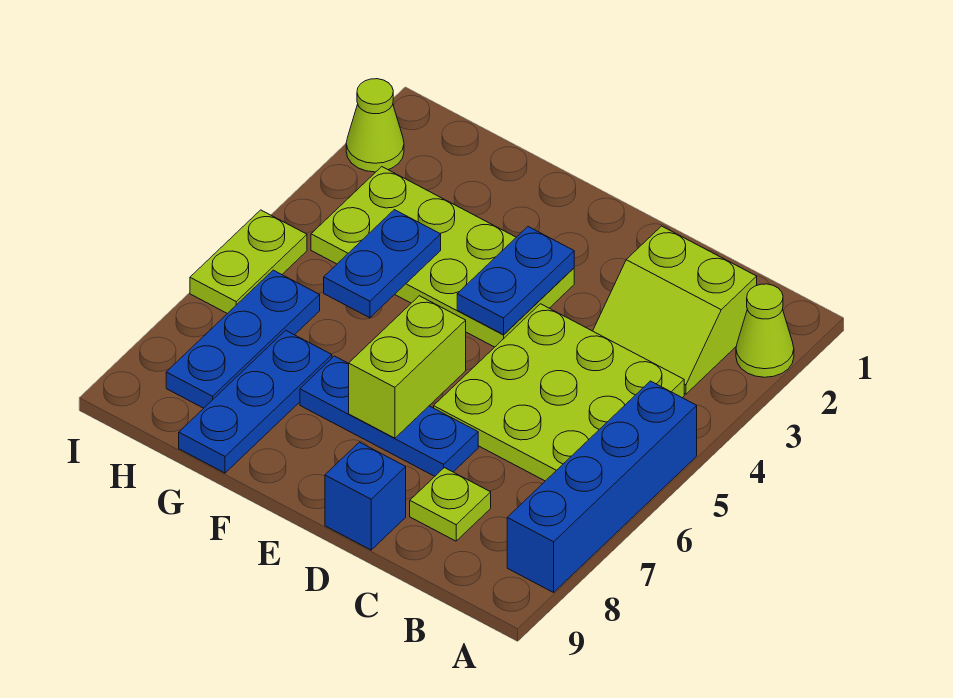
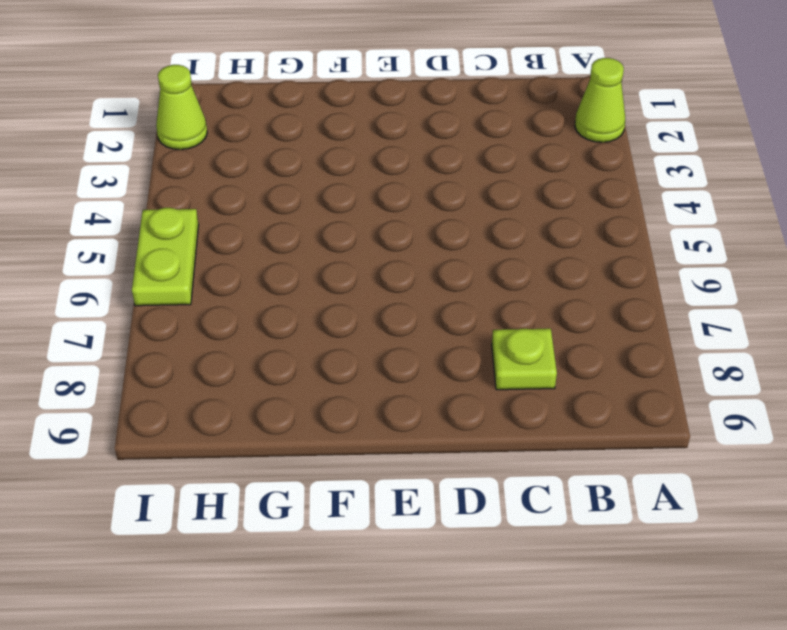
none -> blue 1x4 brick [507,381,697,592]
none -> lime 2x2 slope [593,226,757,394]
none -> lime 3x3 plate [434,304,684,481]

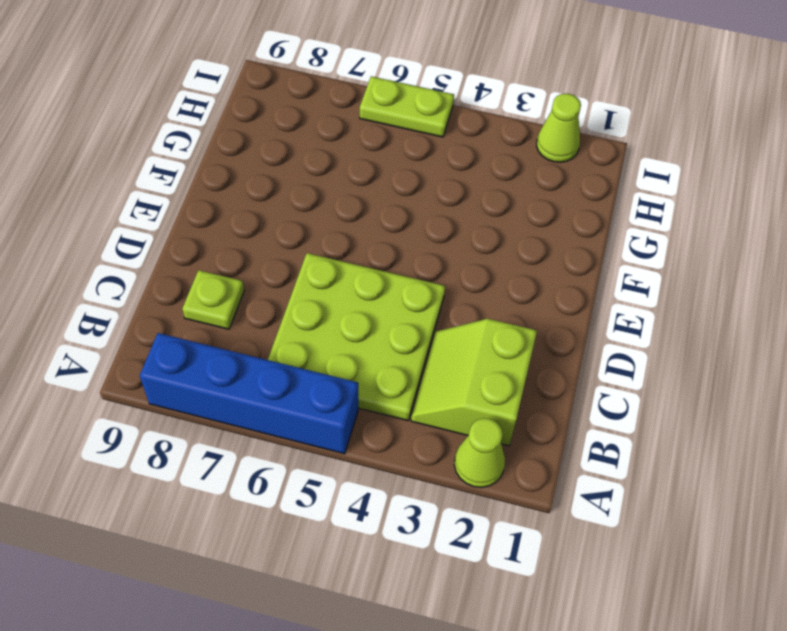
none -> blue 1x3 plate [300,356,478,476]
none -> blue 1x1 brick [325,442,406,550]
none -> lime 2x4 plate [311,167,574,347]

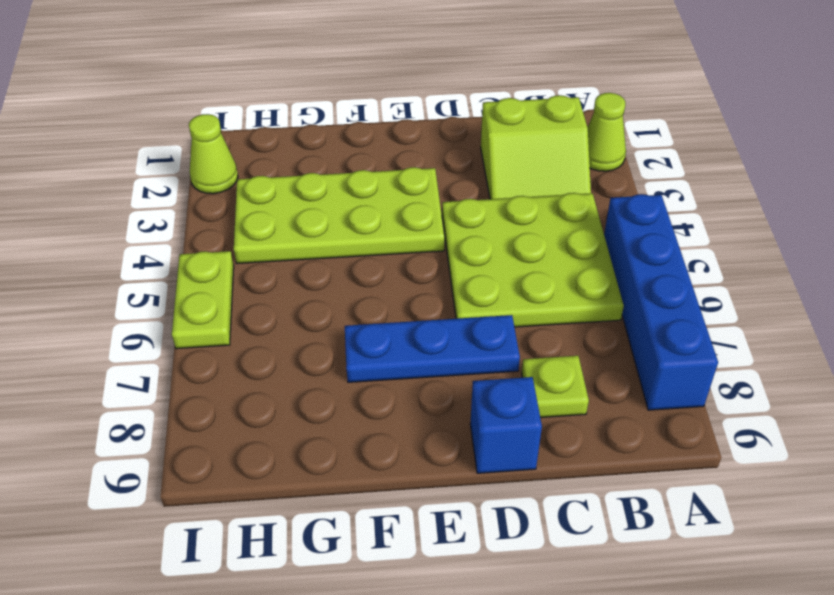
none -> blue 1x3 plate [179,330,332,473]
none -> blue 1x3 plate [166,270,320,408]
none -> blue 1x2 plate [457,227,574,335]

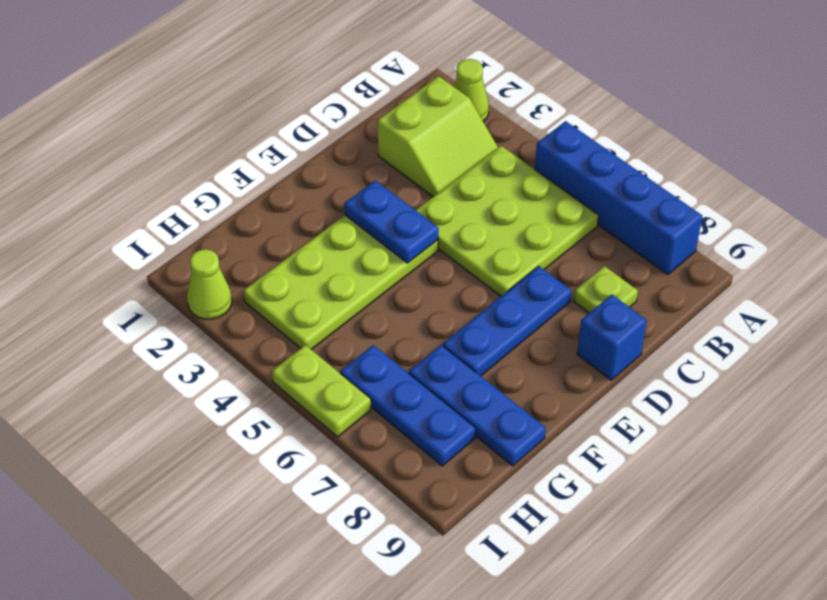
none -> lime 1x2 brick [349,296,466,438]
none -> blue 1x2 plate [324,210,441,318]

